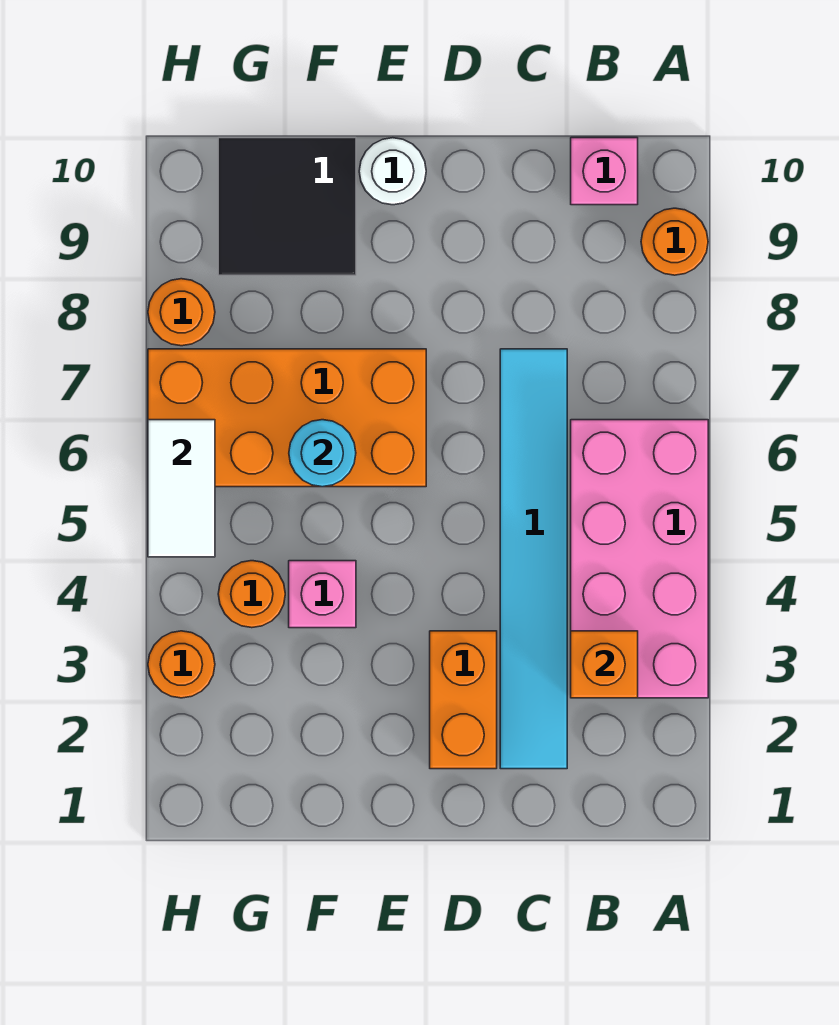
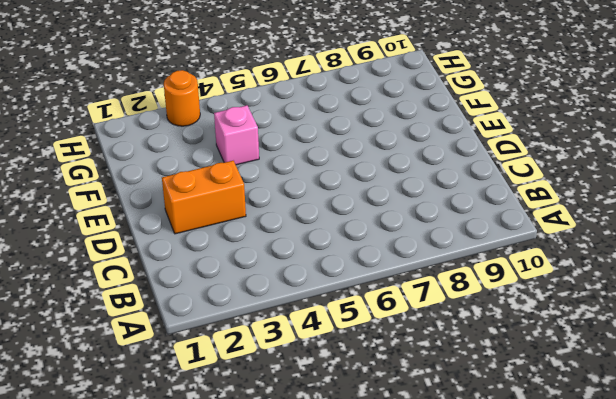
none -> pink 2x4 brick [571,420,708,698]
none -> orange 1x1 round brick [641,208,708,275]
none -> pink 1x1 brick [571,138,638,205]

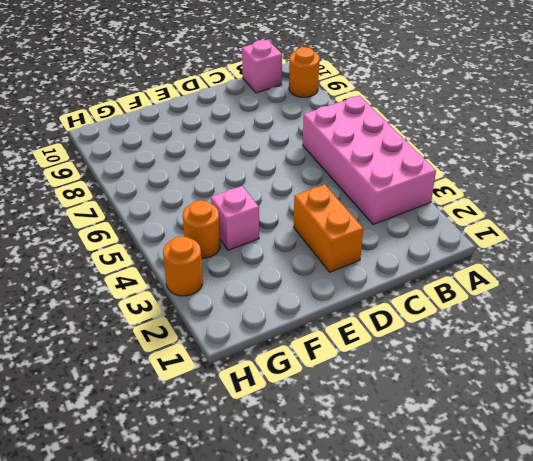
none -> cyan 1x6 tile [500,349,567,769]
none -> orange 2x4 brick [148,349,426,487]
none -> white 1x1 round brick [359,138,426,205]

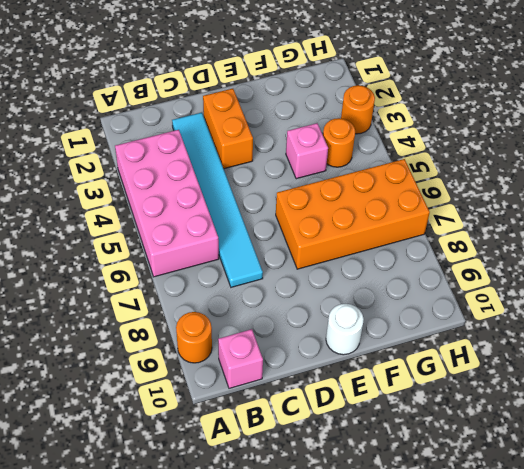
none -> black 2x2 tile [218,138,356,275]
none -> orange 1x1 round brick [148,279,215,346]
none -> orange 1x1 brick [571,631,638,698]

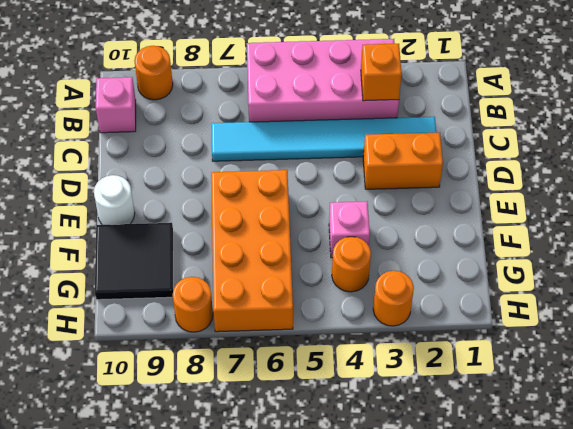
none -> cyan 1x1 round brick [289,420,356,487]
none -> white 1x2 tile [148,420,215,557]

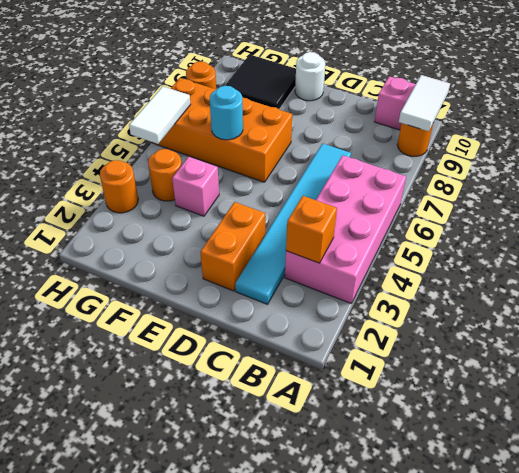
white 1x2 tile [399,75,450,131] -> none

